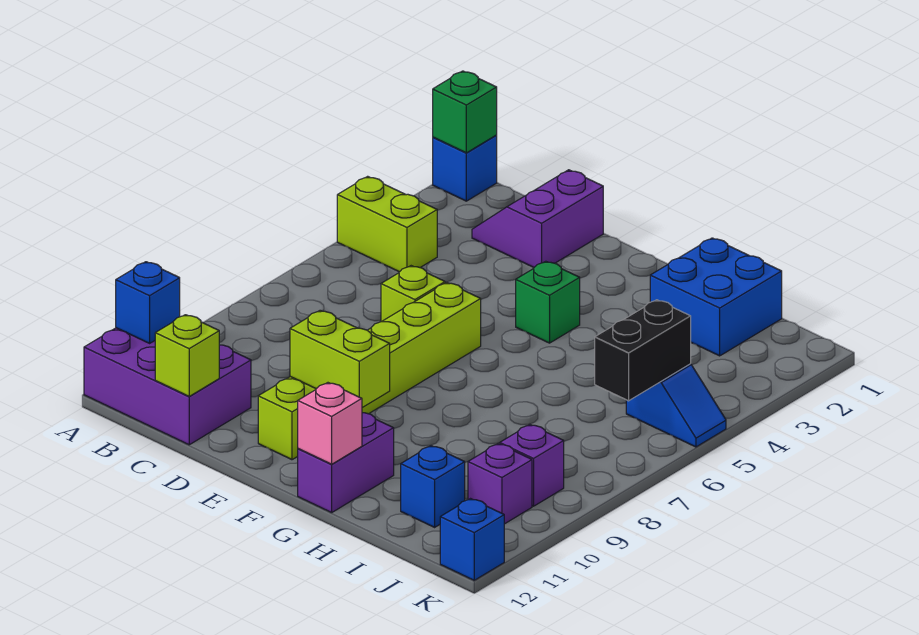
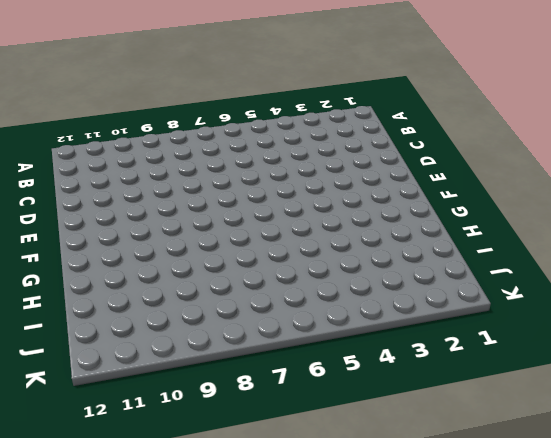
none -> blue 1x1 brick [433,136,497,201]
none -> lime 1x2 brick [337,176,437,272]
none -> purple 2x3 brick [84,328,251,445]

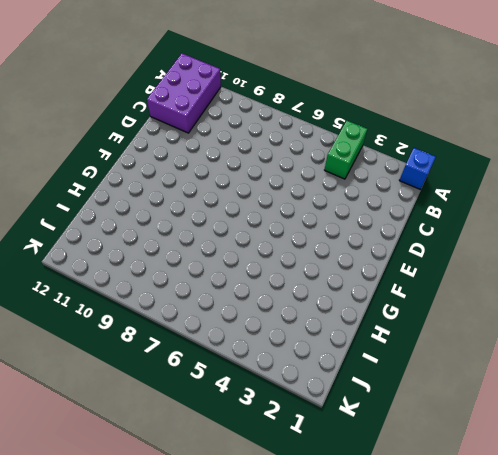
green 1x2 brick [324,121,367,179] -> lime 1x2 brick [337,176,437,272]
none -> purple 2x2 slope [472,170,603,267]
none -> lime 1x1 brick [381,266,445,322]
none -> lime 1x6 brick [258,283,481,460]

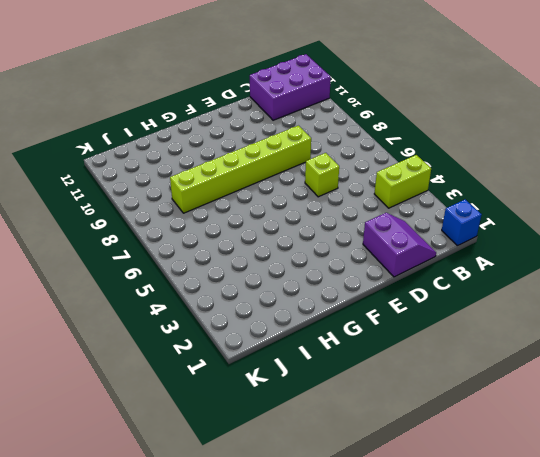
lime 1x6 brick [170,126,311,213] -> lime 1x6 brick turned to [258,283,481,460]
none -> green 1x1 brick [516,261,580,343]
none -> purple 1x2 brick [298,413,394,513]
none -> blue 2x2 brick [650,238,782,356]

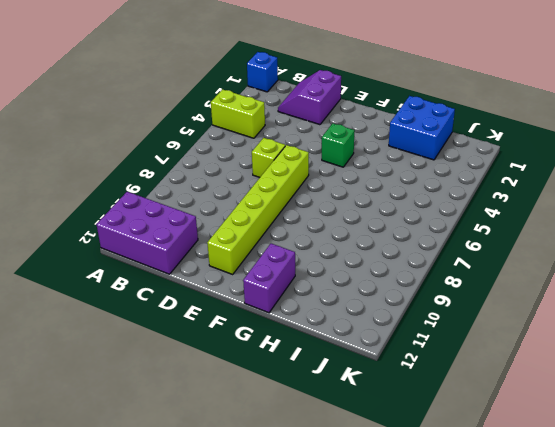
none -> blue 1x1 brick [401,446,465,527]
none -> blue 1x2 slope [626,364,726,447]
none -> purple 1x1 brick [500,425,564,506]

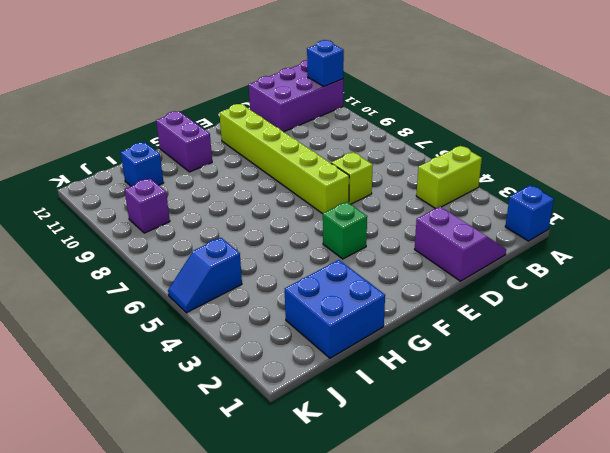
none -> purple 1x1 brick [468,444,532,524]
none -> blue 1x1 brick [440,499,504,580]
none -> green 1x1 brick [433,71,497,153]

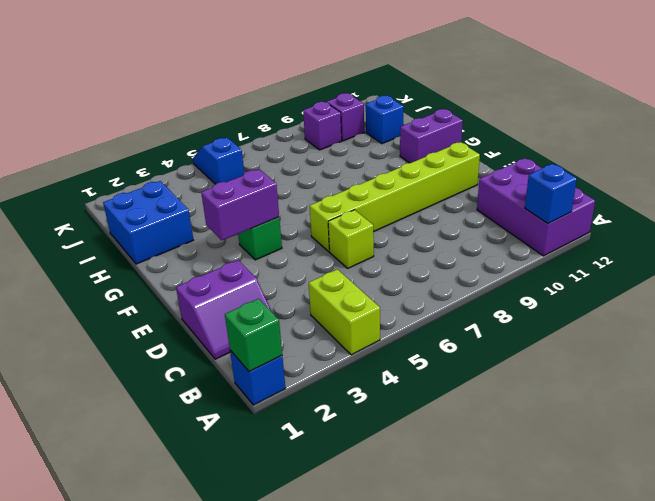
purple 1x2 brick [201,169,279,241] -> none
none -> blue 1x1 brick [440,499,504,580]
none -> lime 1x1 brick [155,315,219,396]
none -> lime 1x2 brick [290,310,390,408]

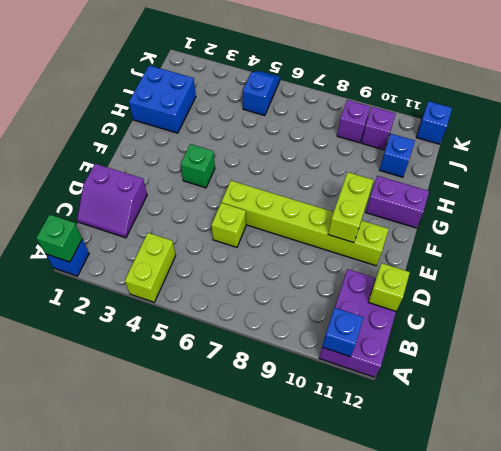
none -> pink 1x1 brick [298,383,362,464]
none -> black 1x2 brick [595,300,691,401]

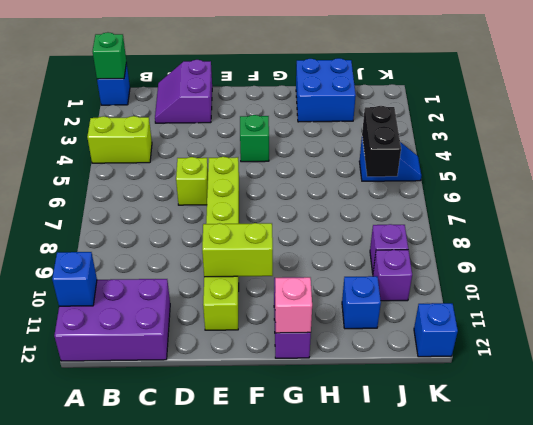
none -> lime 1x1 brick [155,315,219,396]

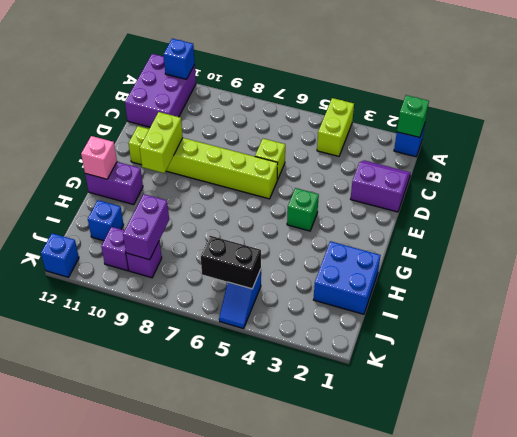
purple 1x2 brick [123,194,169,260] -> none
none -> lime 1x1 brick [155,315,219,396]

